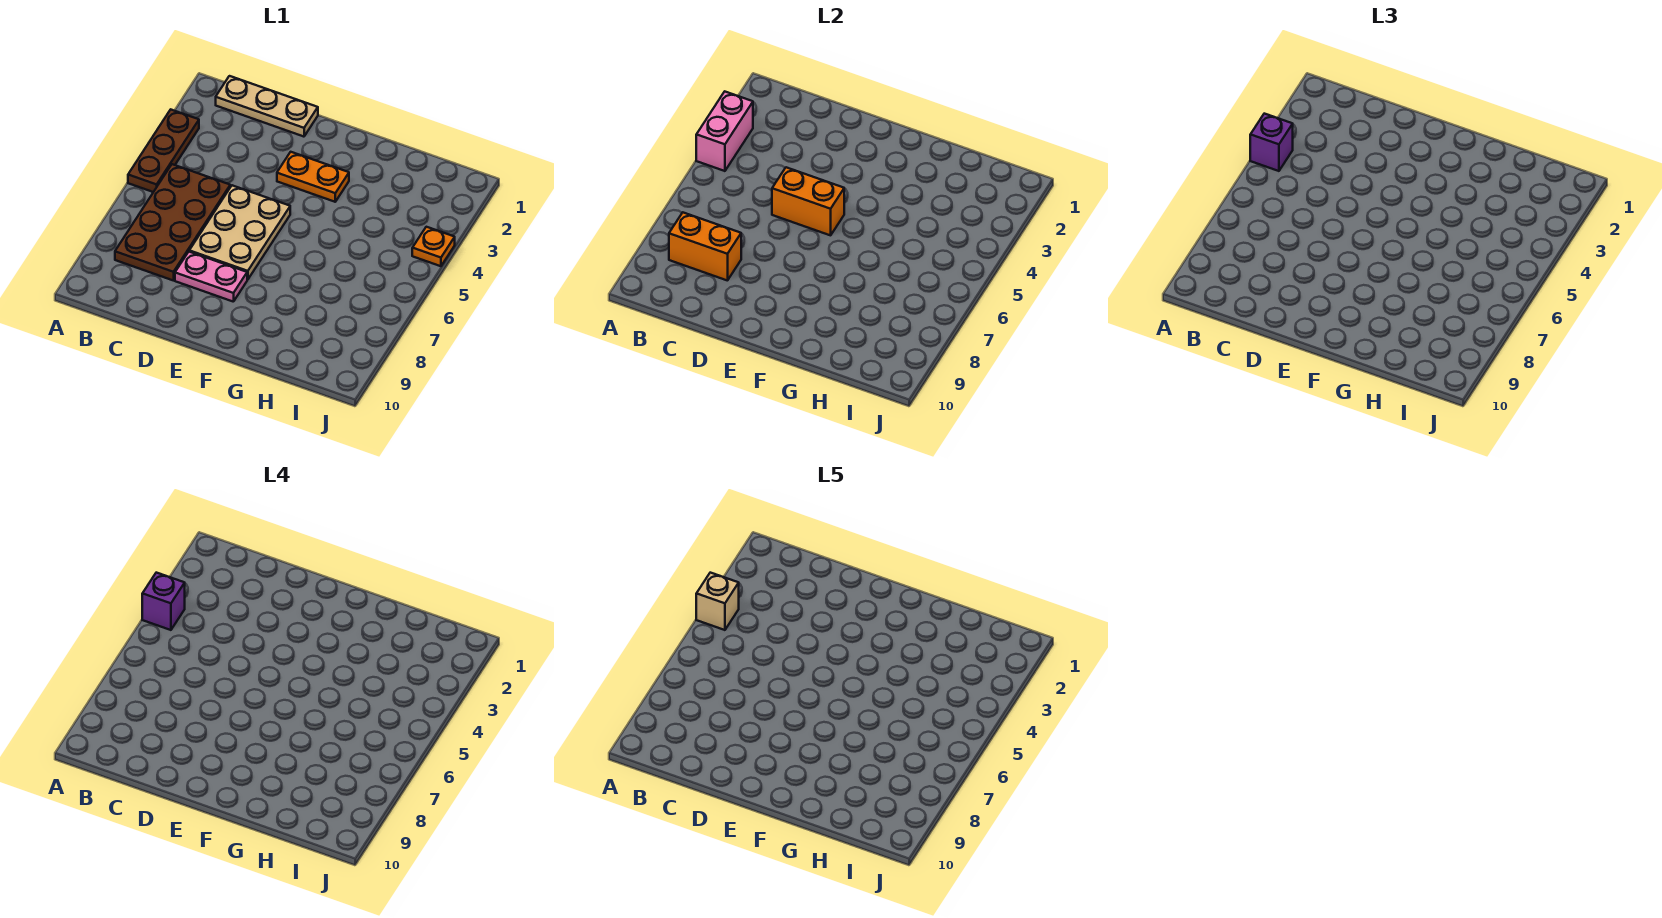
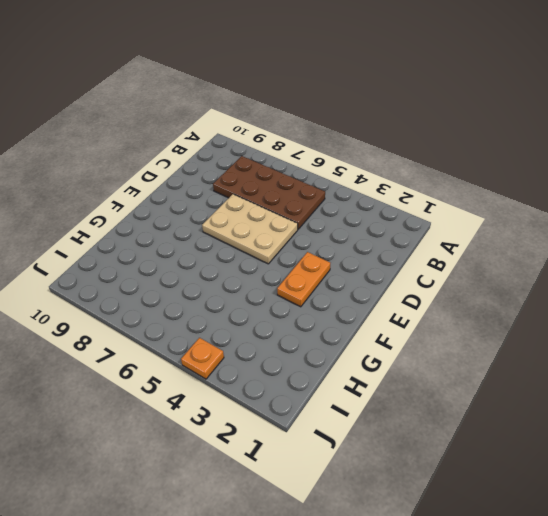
none -> brown 1x3 plate [128,110,199,192]
none -> tan 1x3 plate [216,76,318,137]
none -> pink 1x2 plate [175,252,247,302]

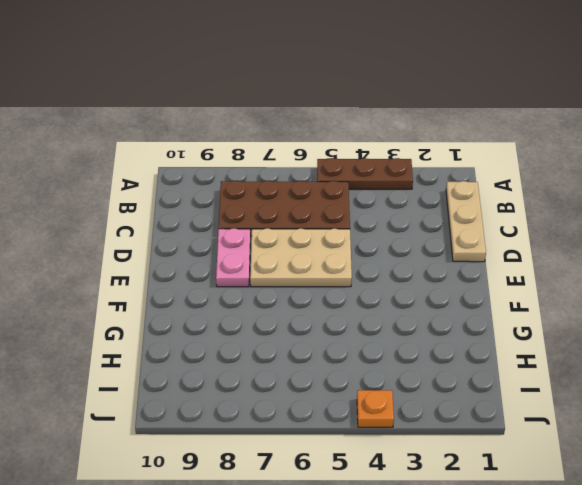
none -> orange 1x2 plate [277,152,349,202]
none -> pink 1x2 brick [696,92,753,171]
none -> orange 1x2 brick [669,213,741,281]

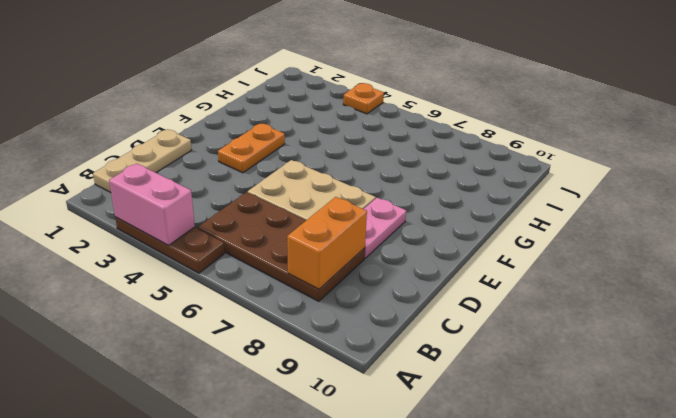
none -> orange 1x2 brick [772,167,844,235]
none -> purple 1x1 brick [1250,114,1293,171]
none -> purple 1x1 brick [142,573,185,630]

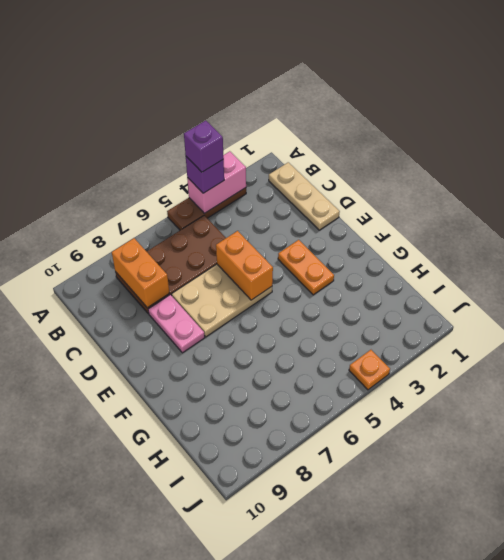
none -> tan 1x1 brick [696,573,739,630]

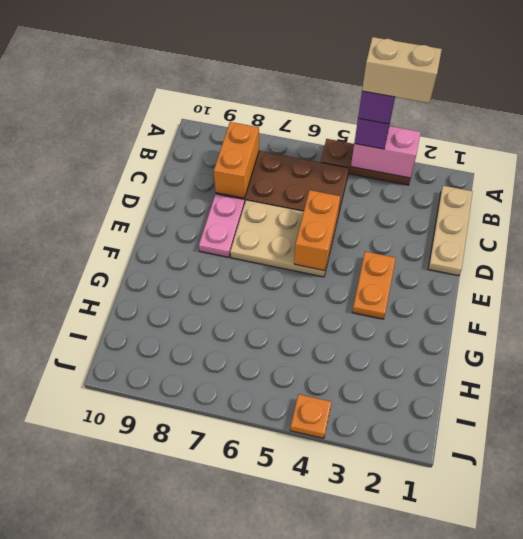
tan 1x2 brick [362,37,442,103] -> tan 1x1 brick [696,573,739,630]

